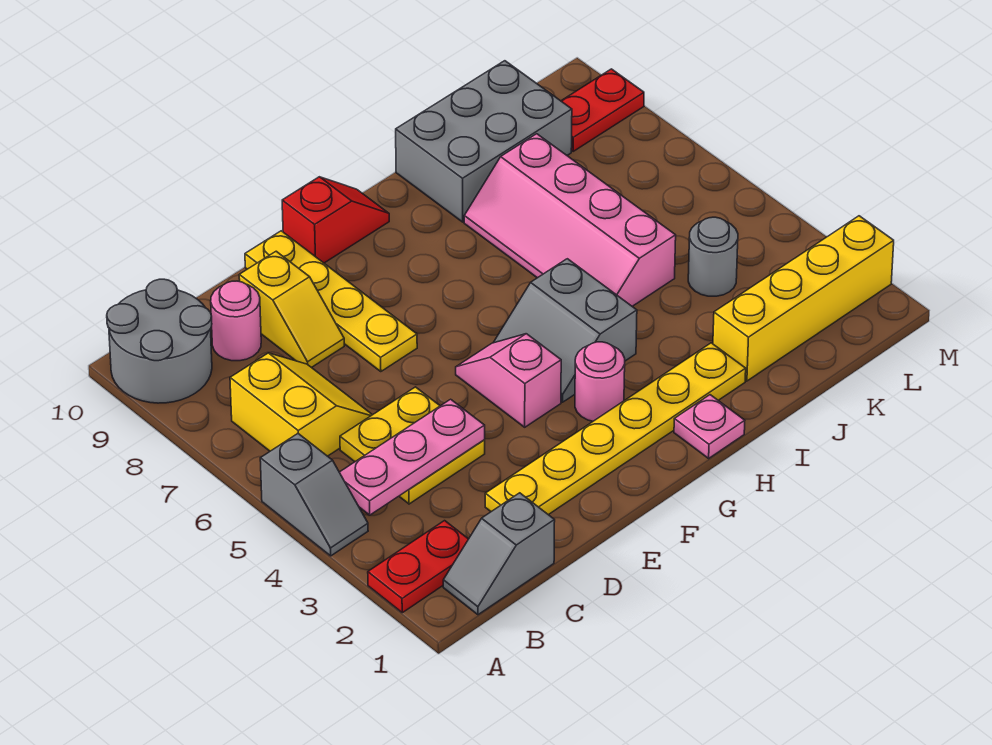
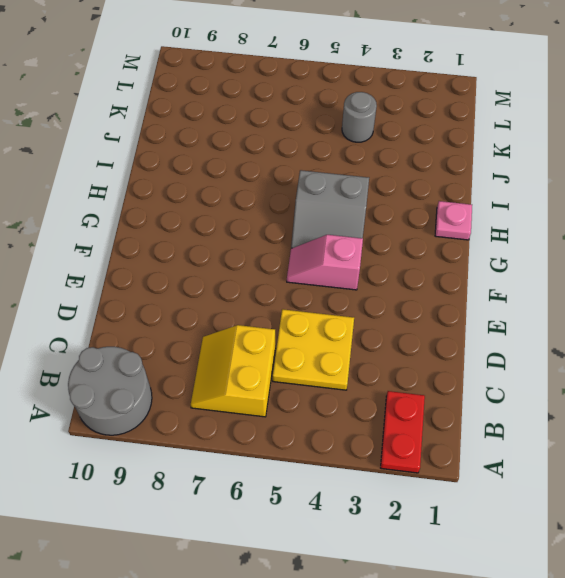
yellow 2x2 slope [191,325,275,417] -> yellow 2x2 slope turned to [230,353,372,456]
none -> grey 1x2 slope [260,434,368,556]
none -> grey 1x2 slope [443,493,555,615]
none -> pink 1x1 round brick [211,281,261,361]

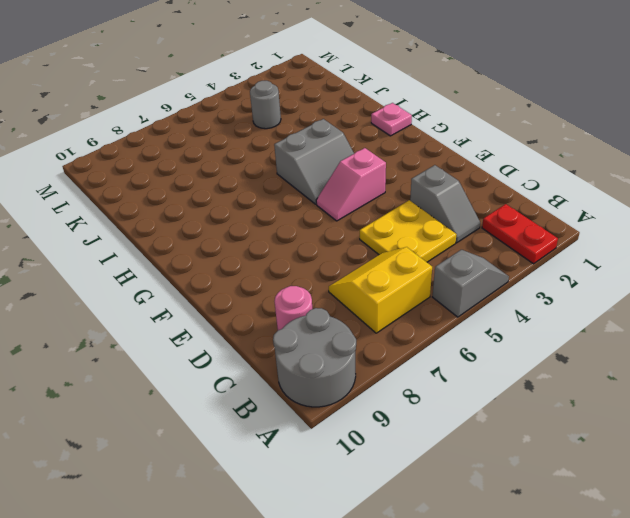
grey 1x2 slope [410,165,480,243] -> grey 1x2 slope moved to [443,493,555,615]
none -> yellow 1x6 plate [485,343,746,515]
none -> yellow 1x2 slope [239,251,344,368]
none -> yellow 1x4 plate [245,231,417,372]

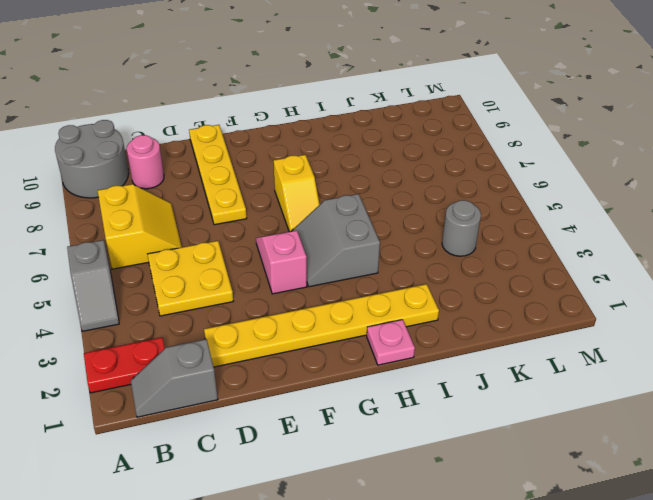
yellow 1x2 slope [274,155,320,232] -> yellow 1x2 slope moved to [239,251,344,368]
none -> red 1x2 slope [282,177,389,263]
none -> pink 1x1 round brick [575,342,625,421]
none -> pink 2x4 slope [464,134,676,306]

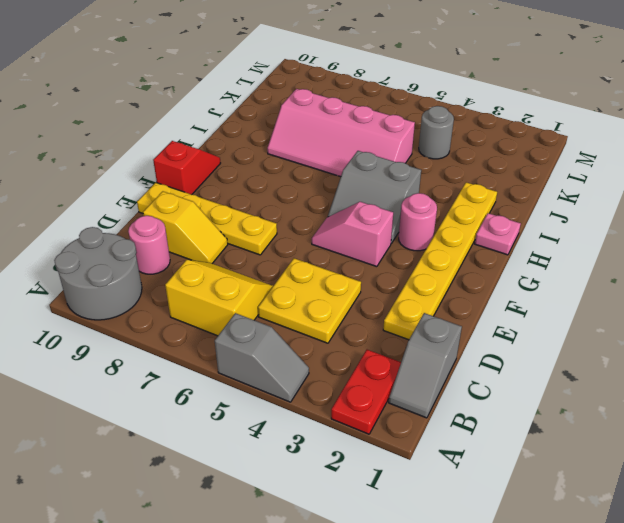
none -> grey 2x3 brick [396,61,572,222]
none -> yellow 1x4 brick [713,216,894,381]
none -> red 1x2 plate [561,69,644,151]

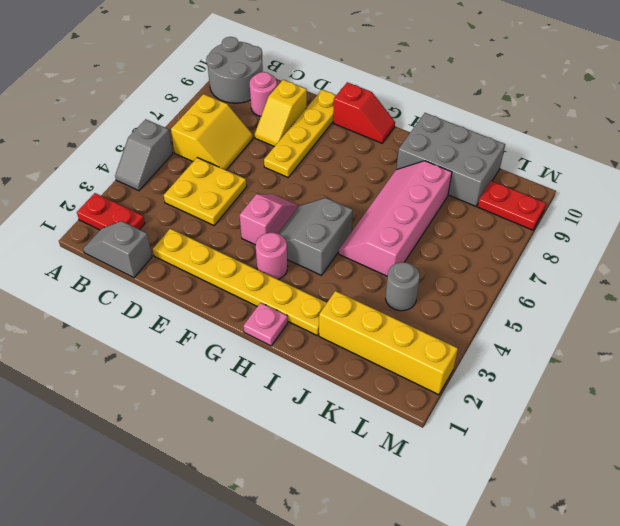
none -> pink 1x3 plate [339,399,485,515]

